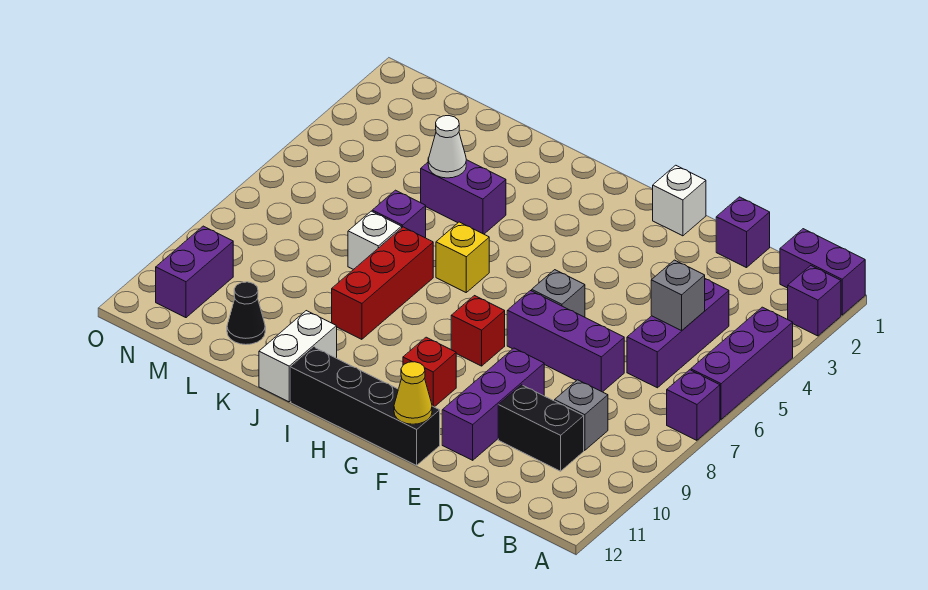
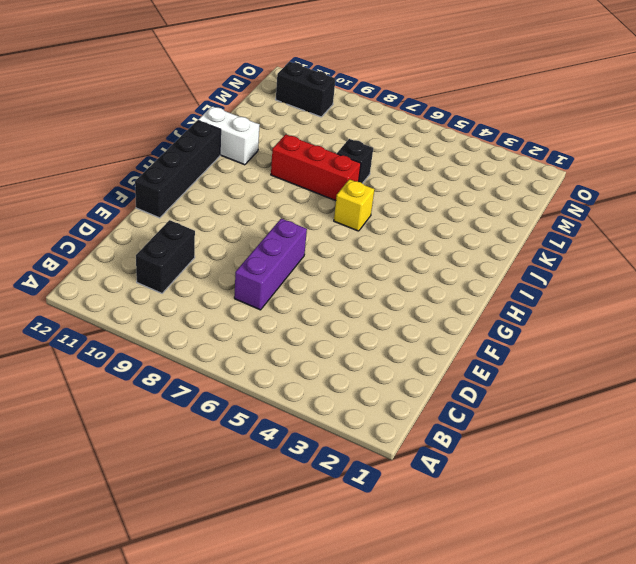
black 1x1 brick [337,139,373,183] -> white 1x1 brick [348,211,402,269]
black 1x2 brick [276,62,336,117] -> purple 1x2 brick [156,226,233,318]
none -> purple 1x2 brick [780,229,865,315]
none -> purple 1x1 brick [788,266,841,336]
none -> purple 1x3 brick [691,307,793,419]

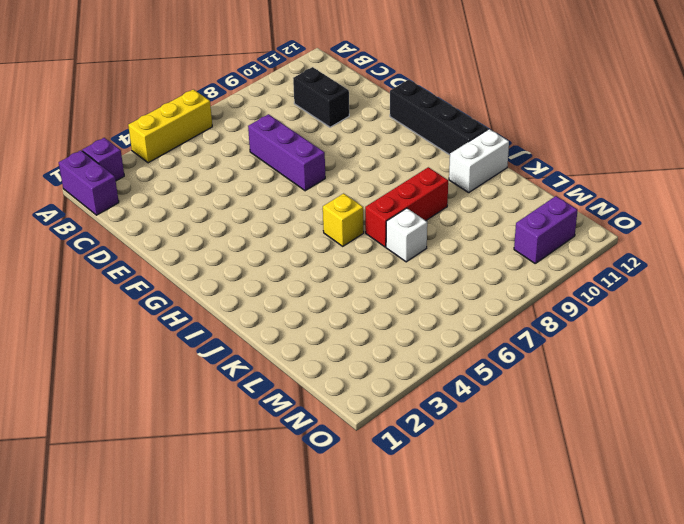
yellow 1x3 brick [128,89,212,163] -> purple 1x3 brick [691,307,793,419]
none -> purple 1x1 brick [667,370,720,440]
none -> purple 1x3 brick [627,279,729,388]
none -> grey 1x1 brick [555,380,608,450]

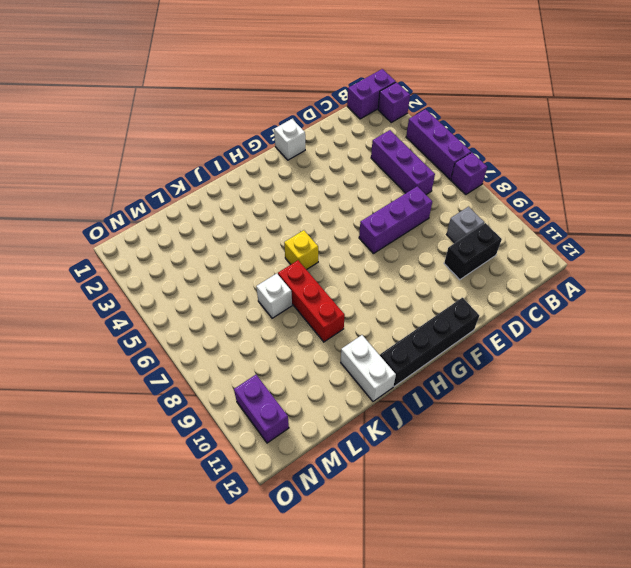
none -> purple 1x1 brick [716,197,770,268]
none -> purple 1x3 brick [442,348,544,460]
none -> grey 1x1 brick [532,270,585,317]

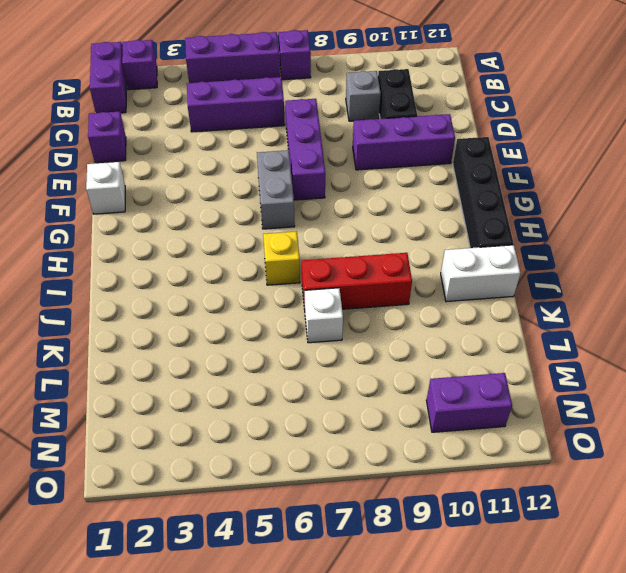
grey 1x2 brick [257,150,295,229] -> grey 1x1 brick [532,270,585,317]
none -> red 1x1 brick [451,296,505,366]
none -> red 1x1 brick [403,337,456,407]
none -> purple 1x2 brick [421,160,506,234]

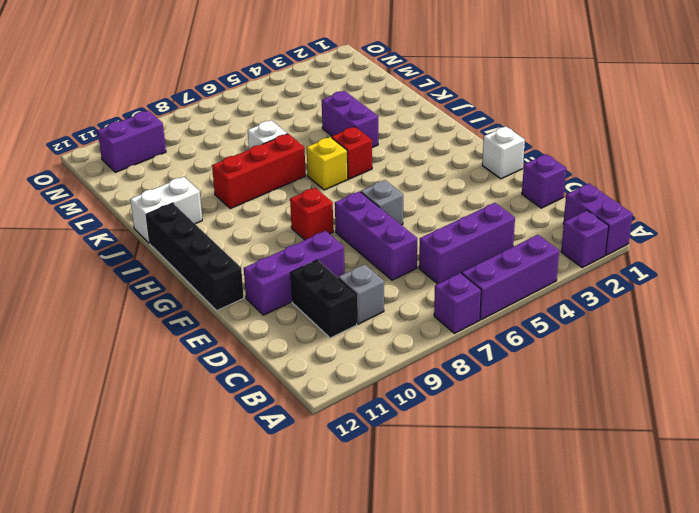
red 1x1 brick [332,127,372,179] -> red 1x1 brick moved to [403,337,456,407]
none -> purple 1x1 brick [372,190,426,238]
none -> black 1x1 cone [227,282,265,345]
none -> grey 1x1 brick [651,260,705,331]

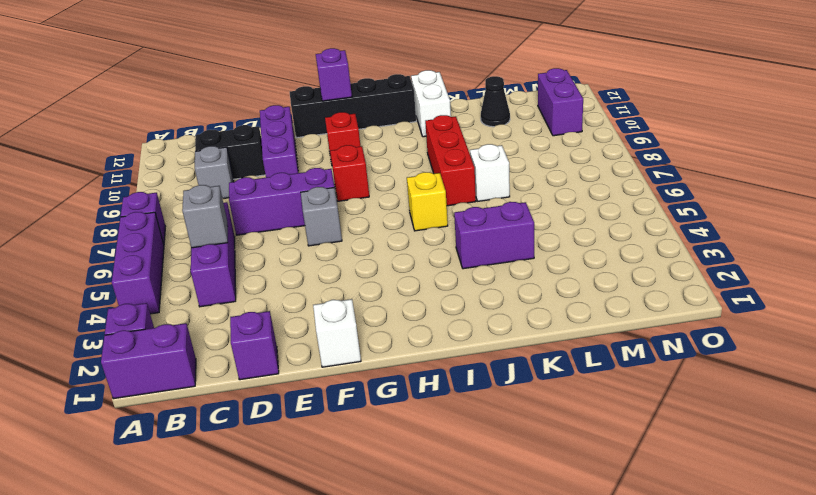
purple 1x1 brick [316,48,352,101] -> purple 1x1 brick moved to [372,190,426,238]
none -> yellow 1x1 cone [394,362,432,424]
none -> white 1x1 cone [428,116,466,178]

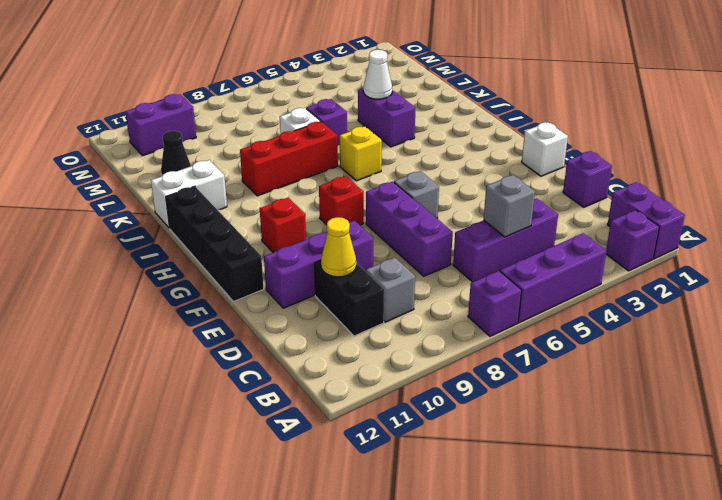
yellow 1x1 cone [321,217,356,277] -> yellow 1x1 cone moved to [394,362,432,424]

